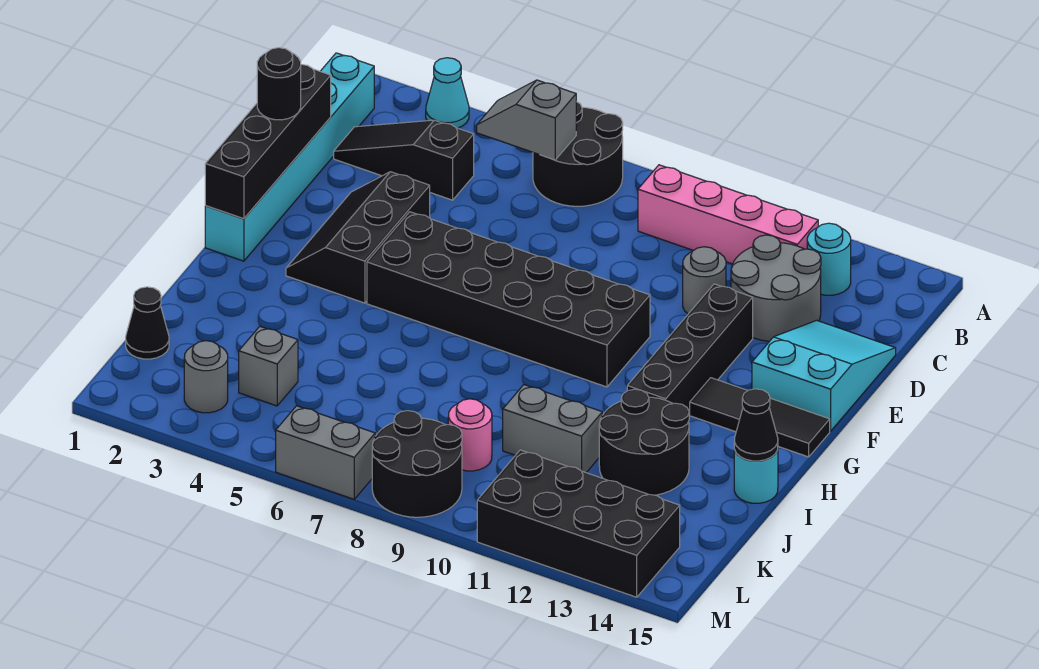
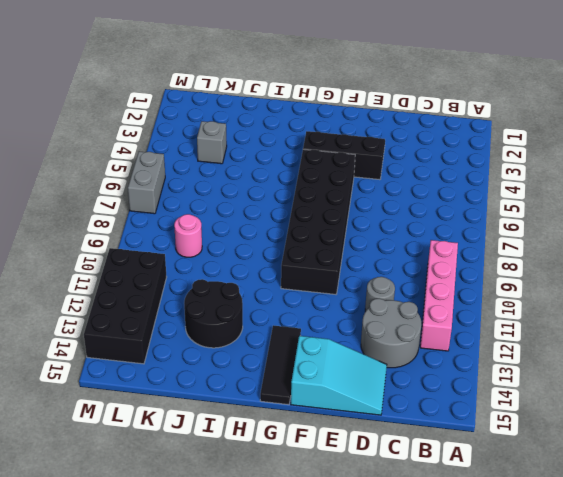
none -> cyan 1x1 cone [426,58,469,128]
none -> black 2x2 round brick [533,102,623,206]
none -> cyan 1x6 brick [205,53,374,261]

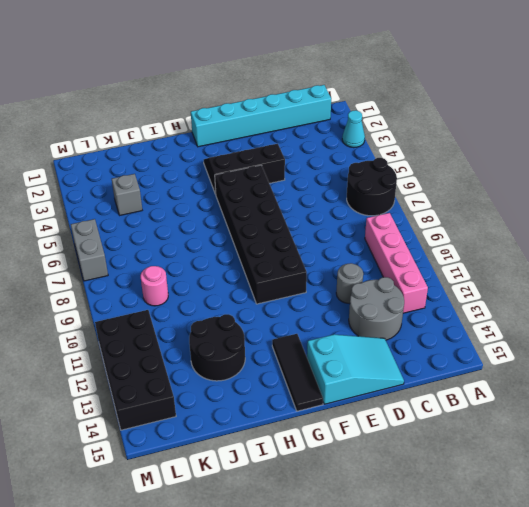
none -> cyan 1x1 round brick [807,223,851,295]
none -> black 1x3 slope [334,120,474,200]
none -> black 1x4 brick [627,284,753,413]

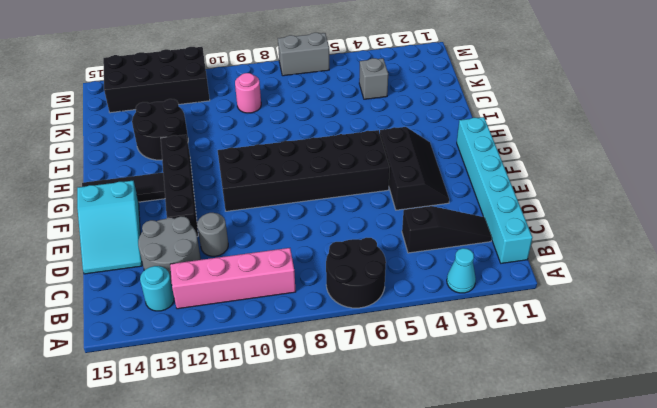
none -> cyan 1x1 round brick [734,450,778,503]
none -> grey 1x2 brick [503,385,602,473]
none -> black 1x1 cone [126,287,169,359]

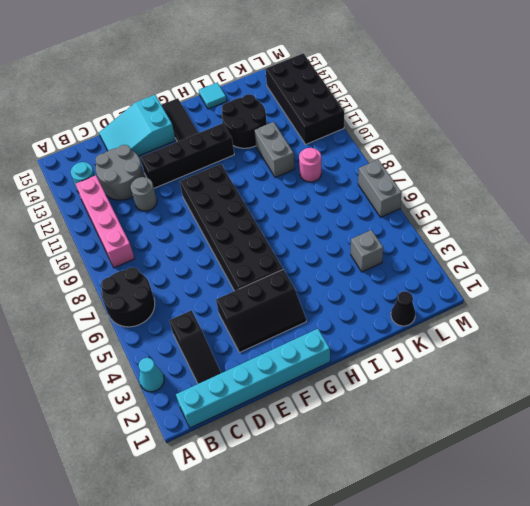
cyan 1x1 tile [199,83,227,109] -> cyan 1x1 round brick [734,450,778,503]
none -> grey 1x1 round brick [184,341,228,413]
none -> black 2x2 round brick [372,411,462,517]
none -> grey 1x2 slope [477,80,576,160]

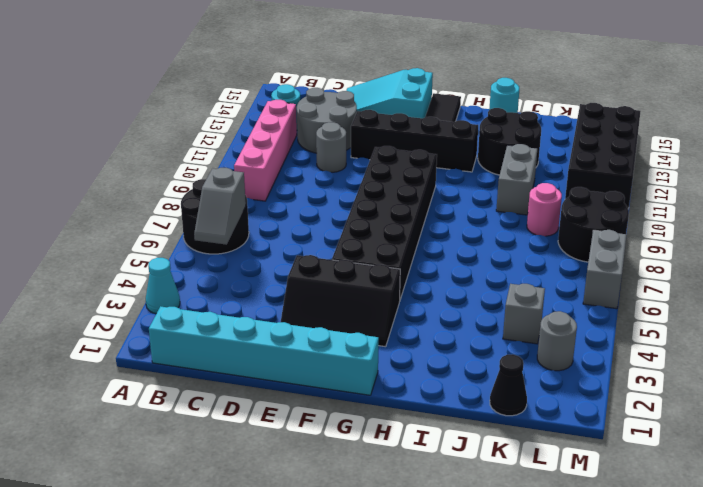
none -> black 1x3 slope [334,120,474,200]
none -> black 1x4 brick [205,65,331,219]
none -> black 1x1 cone [734,389,778,461]

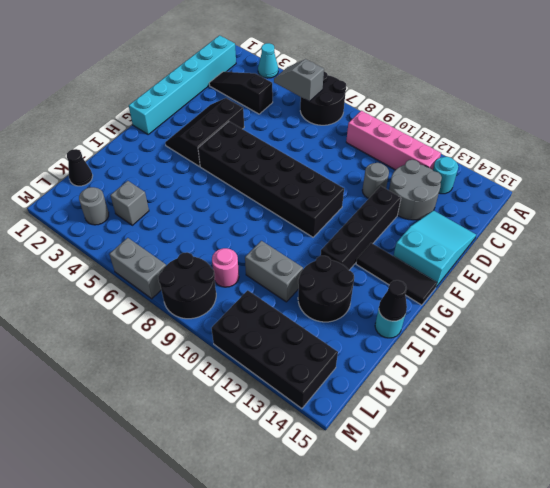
none -> black 1x4 brick [205,65,331,219]
none -> black 1x1 round brick [257,48,301,120]

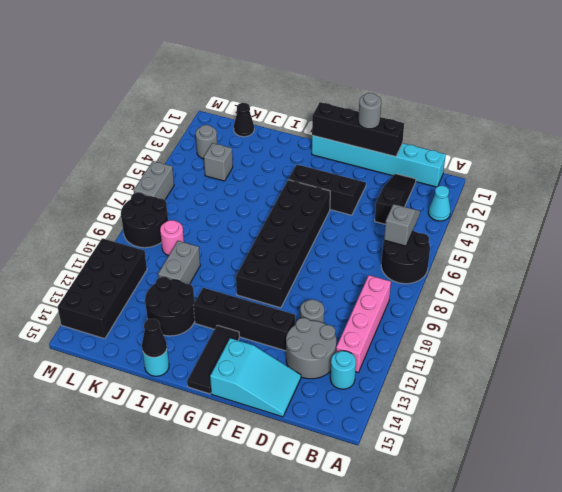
grey 1x1 round brick [358,93,381,129] -> black 1x1 round brick [257,48,301,120]

